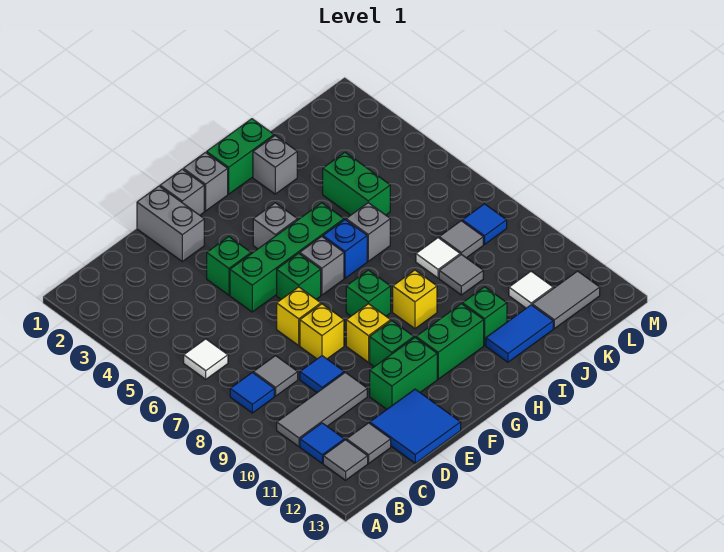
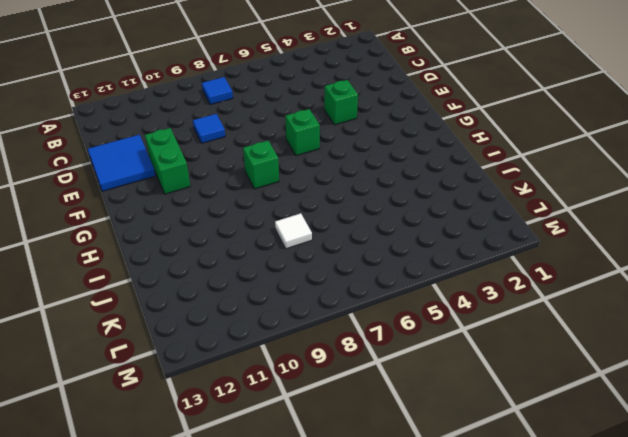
none -> white 1x1 tile [184,339,228,379]
none -> grey 1x3 tile [277,372,367,447]
none -> blue 1x1 tile [300,423,344,463]
none -> grey 1x1 tile [323,440,368,480]

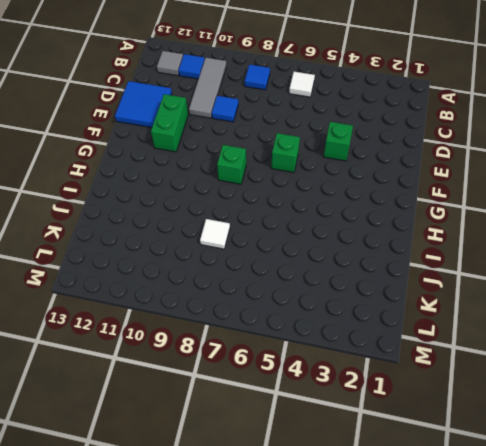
none -> grey 1x1 tile [253,356,298,396]
none -> grey 1x1 tile [347,423,391,463]
none -> grey 1x2 brick [137,186,204,261]
none -> green 1x4 brick [230,203,344,312]

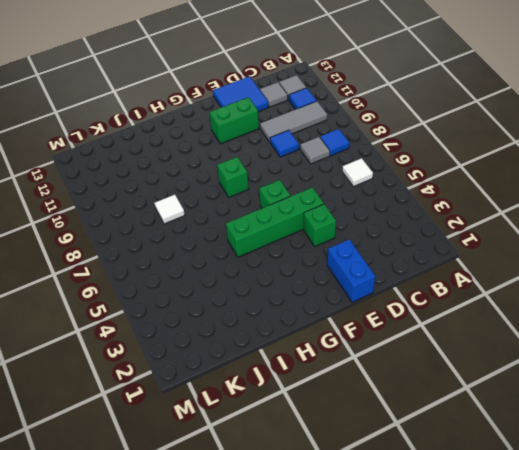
blue 1x2 brick [327,240,375,302] -> grey 1x2 brick [137,186,204,261]
none -> yellow 1x1 brick [277,287,321,345]
none -> yellow 1x1 brick [300,304,344,359]
none -> grey 1x1 brick [160,169,204,215]
none -> yellow 1x1 brick [346,304,391,362]

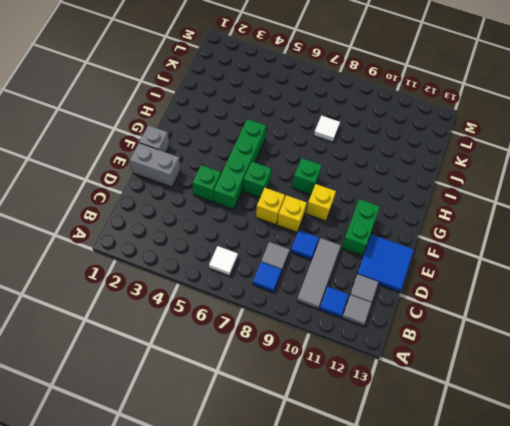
none -> green 1x1 brick [370,321,414,367]
none -> grey 1x1 brick [183,152,228,211]
none -> grey 1x1 brick [253,203,297,249]
none -> grey 1x1 brick [300,237,344,295]

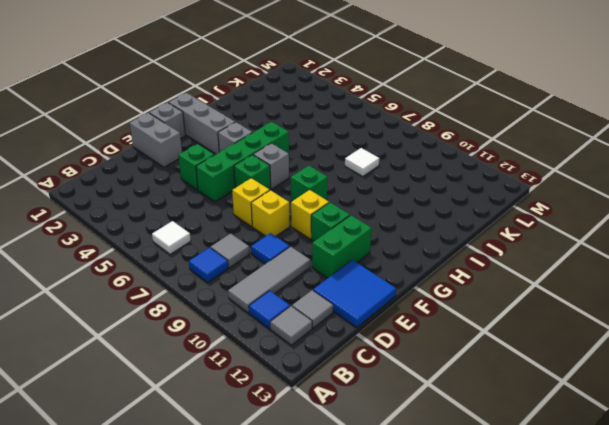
grey 1x3 brick [169,93,235,154] -> grey 1x1 brick [183,152,228,211]
none -> green 1x2 brick [416,304,484,379]
none -> green 1x2 brick [207,119,274,194]
none -> blue 1x1 brick [323,220,367,278]
none -> yellow 1x1 brick [393,270,437,329]

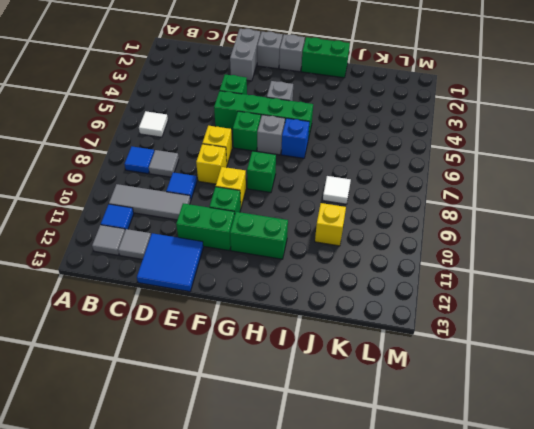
yellow 1x1 brick [315,203,346,246] -> yellow 1x1 brick moved to [393,270,437,329]
none -> grey 1x1 brick [253,136,297,194]
none -> grey 1x1 brick [346,203,390,261]
none -> green 1x1 brick [463,287,507,345]
none -> blue 1x2 tile [486,305,553,362]

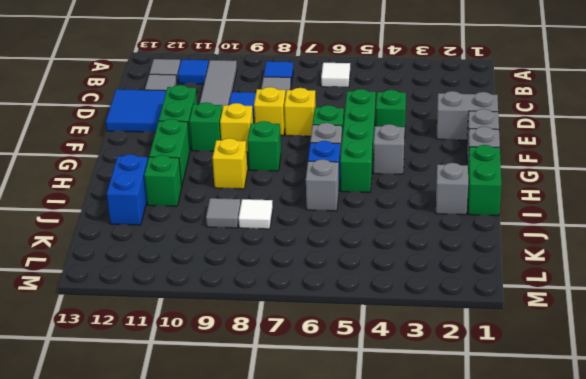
blue 1x2 brick [107,154,148,225] -> blue 1x2 tile [486,305,553,362]
none -> green 1x2 brick [323,152,390,215]
none -> grey 1x1 tile [439,221,483,258]
none -> white 1x1 tile [509,271,553,308]
none -> grey 1x2 tile [532,271,600,328]

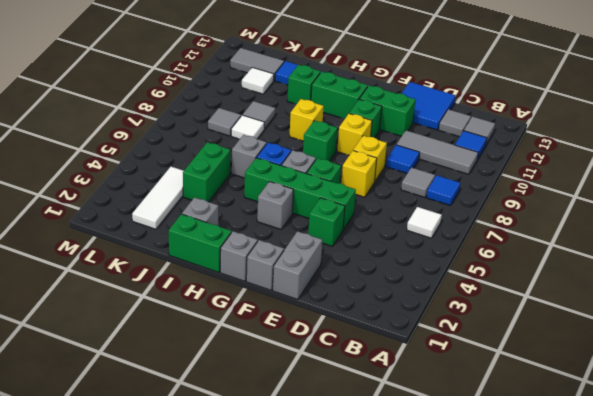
white 1x3 tile [132,167,183,229] -> none
none -> blue 1x1 tile [462,204,507,244]

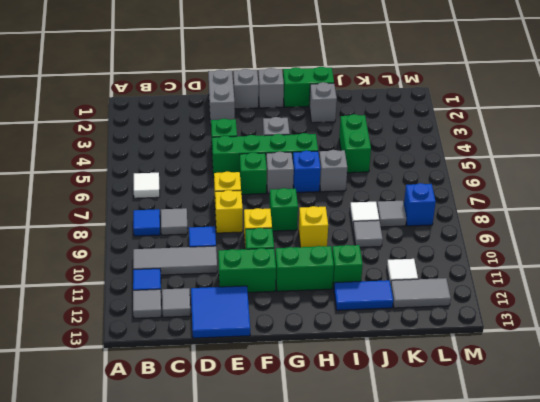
blue 1x1 brick [404,183,436,226] -> blue 1x1 tile [462,204,507,244]

